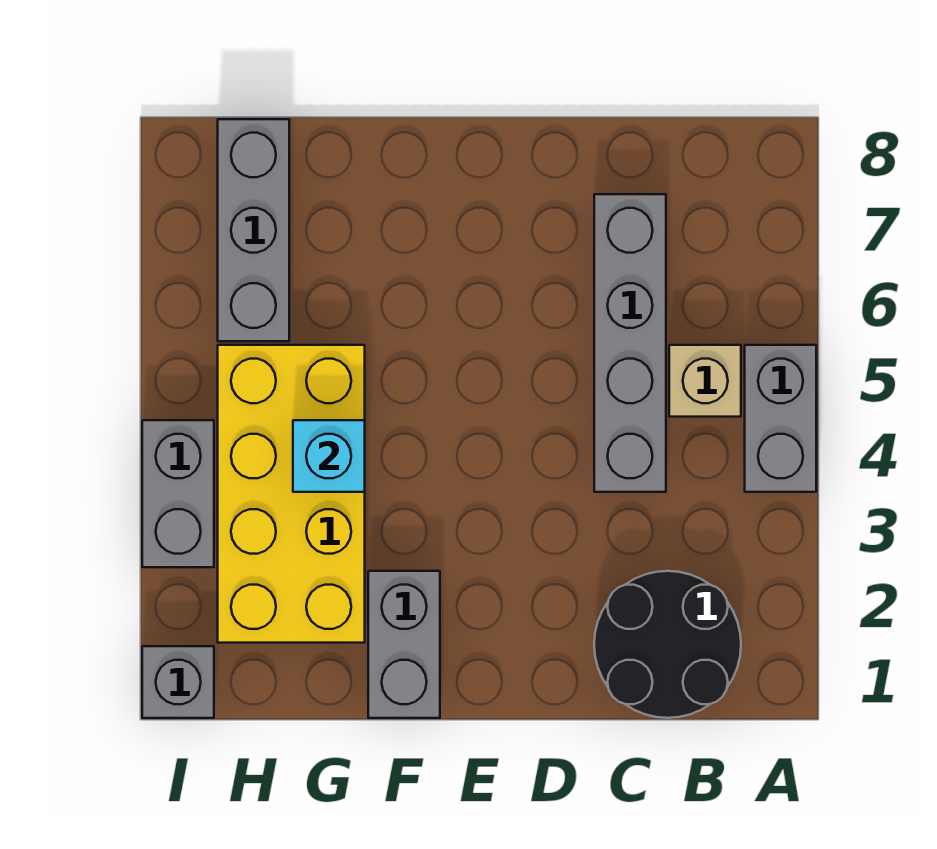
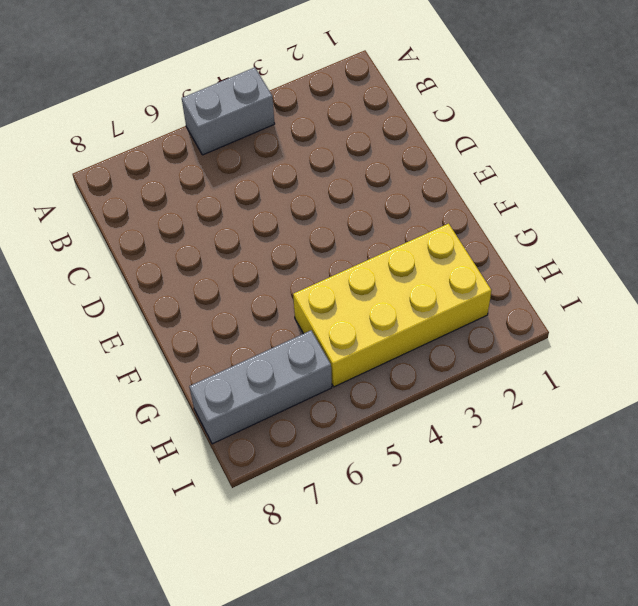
none -> black 2x2 round brick [594,571,741,718]
none -> tan 1x1 brick [669,345,741,417]

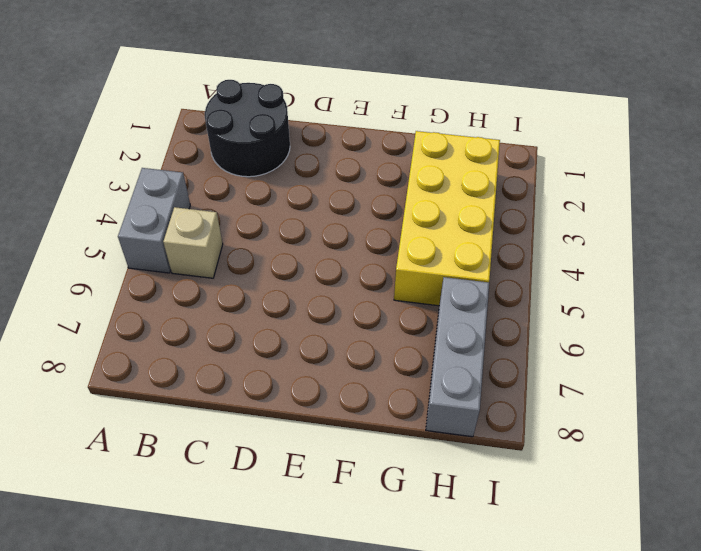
none -> grey 1x4 brick [594,194,666,492]
none -> grey 1x2 brick [368,571,440,718]

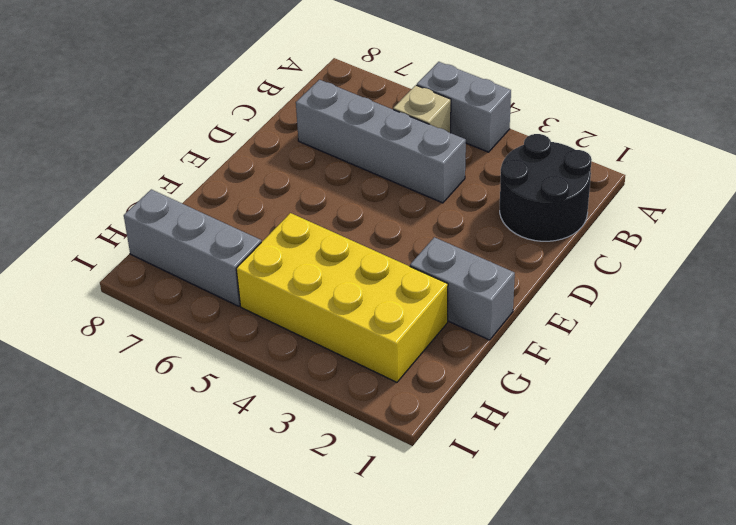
none -> grey 1x1 brick [142,646,214,718]
none -> grey 1x2 brick [142,420,214,567]

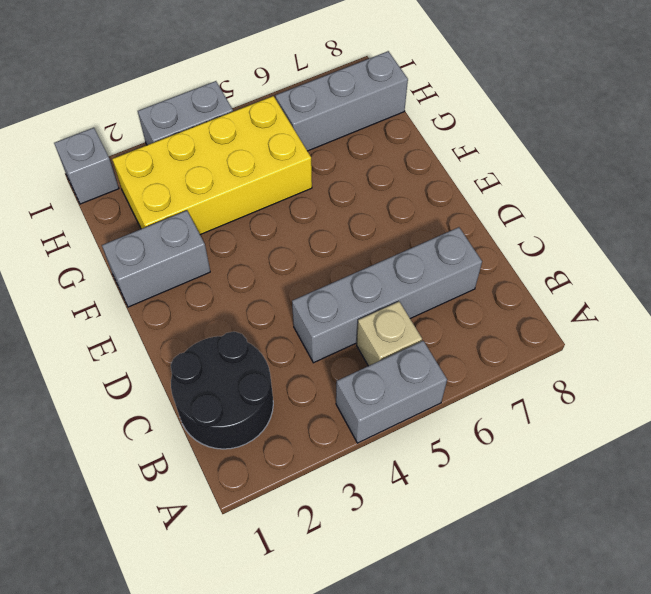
none -> cyan 1x1 brick [293,420,365,492]

